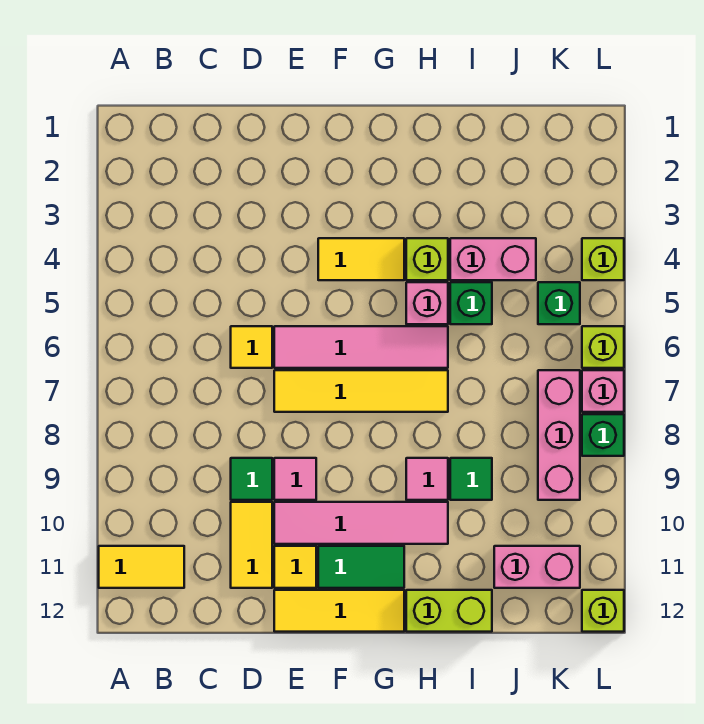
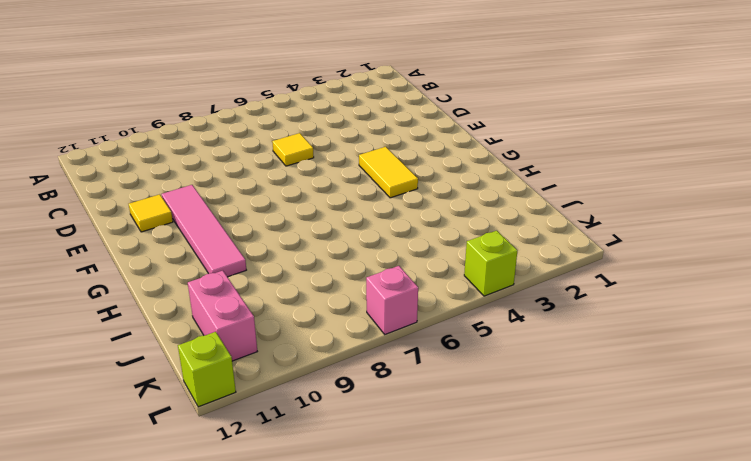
none -> yellow 1x2 tile [99,546,184,588]
none -> green 1x1 tile [231,458,272,500]
none -> yellow 1x2 tile [231,502,272,588]

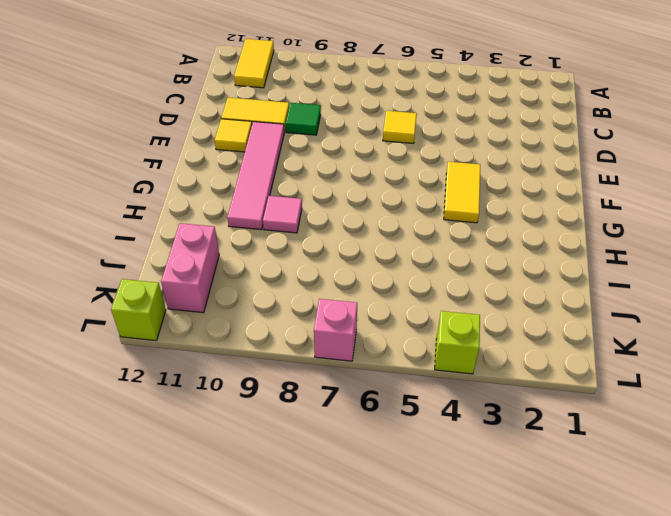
none -> pink 1x4 tile [274,326,448,368]
none -> yellow 1x4 tile [274,370,448,412]
none -> pink 1x1 tile [274,458,316,500]

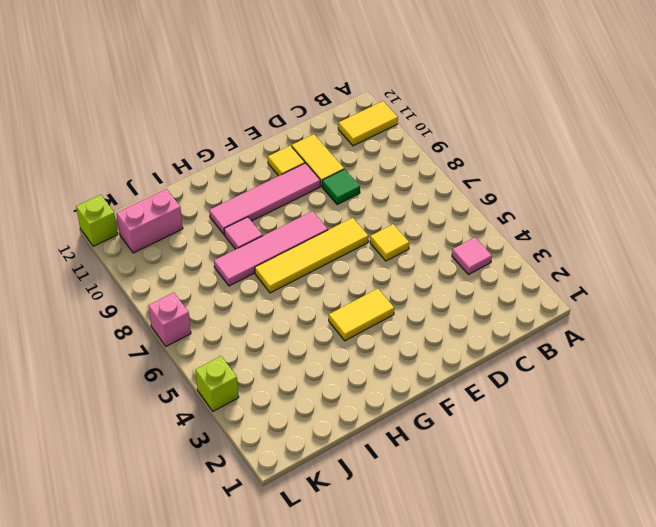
pink 1x1 tile [452,238,492,275] -> pink 1x1 tile moved to [274,458,316,500]
pink 1x4 tile [214,211,328,286] -> pink 1x4 tile moved to [274,326,448,368]
none -> yellow 1x3 tile [274,590,404,632]
none -> green 1x2 tile [318,546,404,588]
none -> lime 1x1 brick [406,238,448,280]

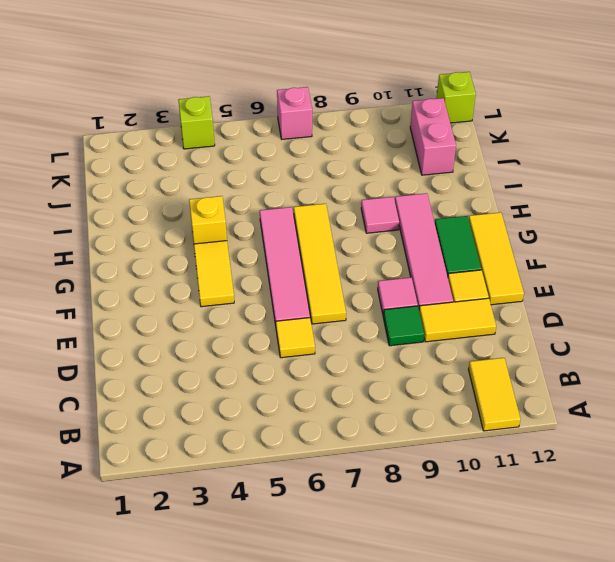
yellow 1x1 brick [189,196,227,244] -> lime 1x1 brick [406,238,448,280]
none -> pink 1x1 brick [406,282,448,324]
none -> lime 1x2 brick [406,590,492,632]
none -> pink 1x2 brick [450,238,536,280]

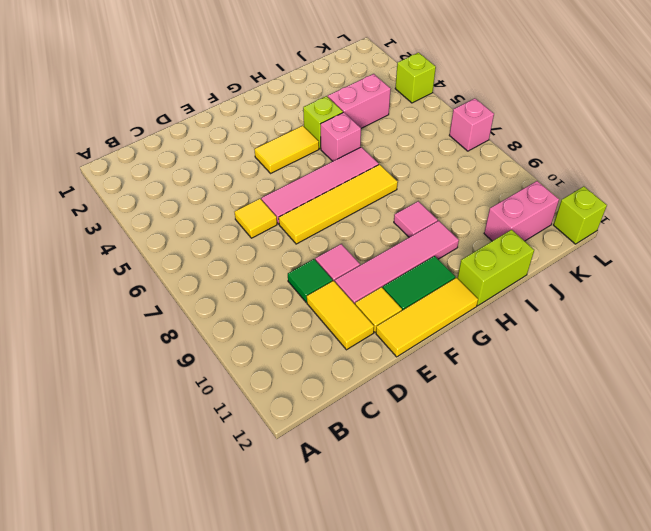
none -> yellow 1x2 tile [99,546,184,588]
none -> green 1x1 brick [450,282,492,324]
none -> green 1x1 tile [450,458,492,500]

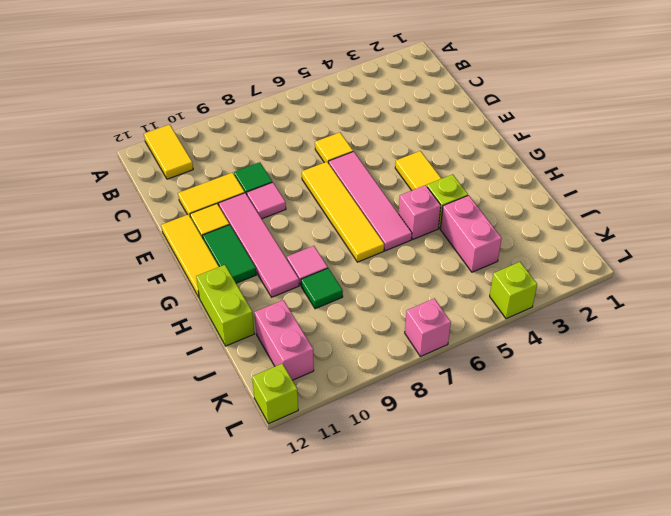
none -> green 1x1 brick [450,282,492,324]
none -> green 1x1 brick [538,282,580,324]
none -> pink 1x3 brick [538,370,580,500]

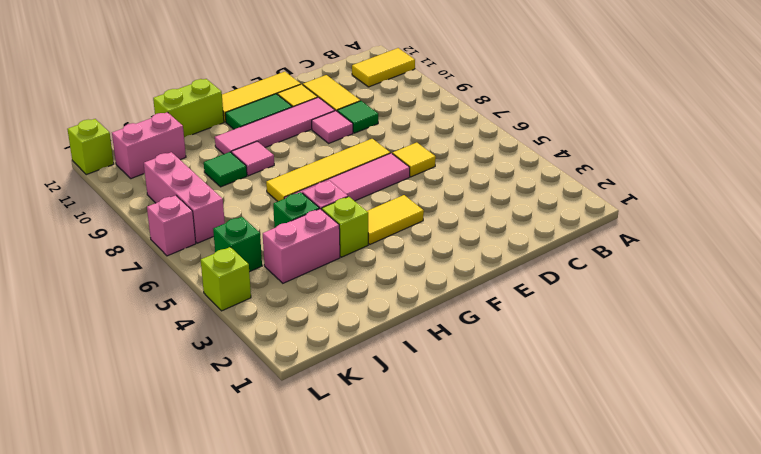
none -> lime 1x1 brick [582,326,624,368]
none -> green 1x1 brick [582,414,624,456]

